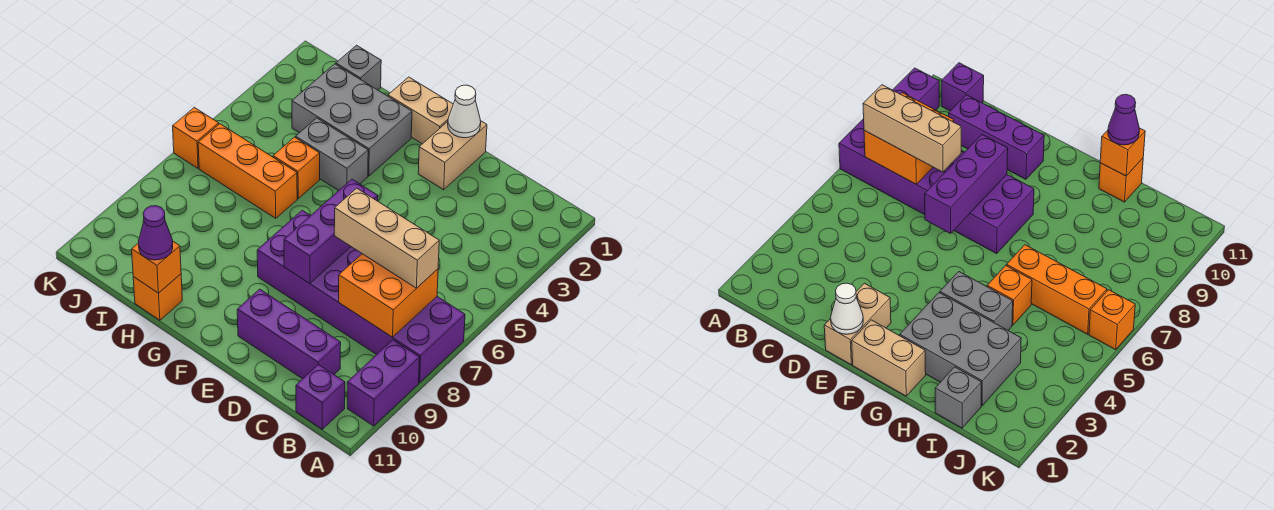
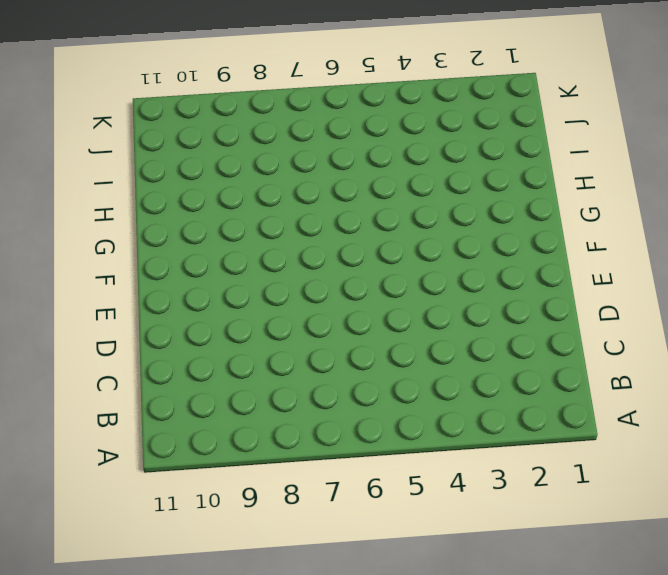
none -> purple 2x6 brick [257,210,465,382]
none -> purple 1x2 brick [347,340,420,426]
none -> purple 1x1 brick [296,364,345,429]

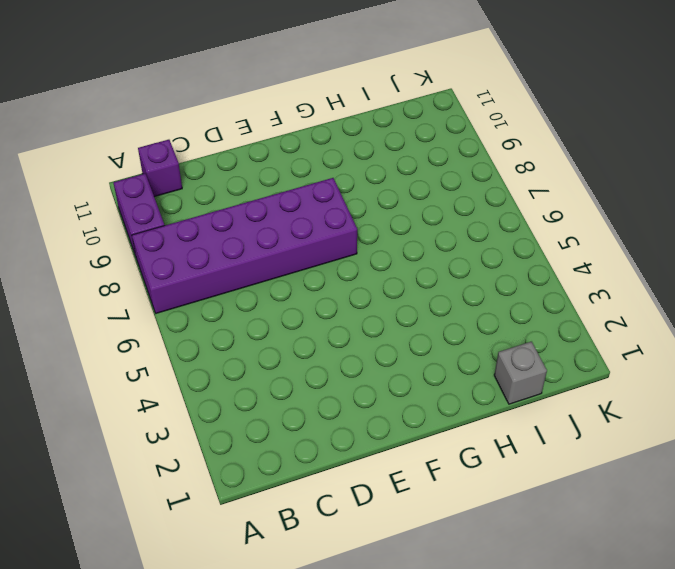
none -> purple 1x3 brick [237,289,341,379]
none -> tan 1x2 brick [418,121,487,190]
none -> tan 1x2 brick [388,77,453,144]

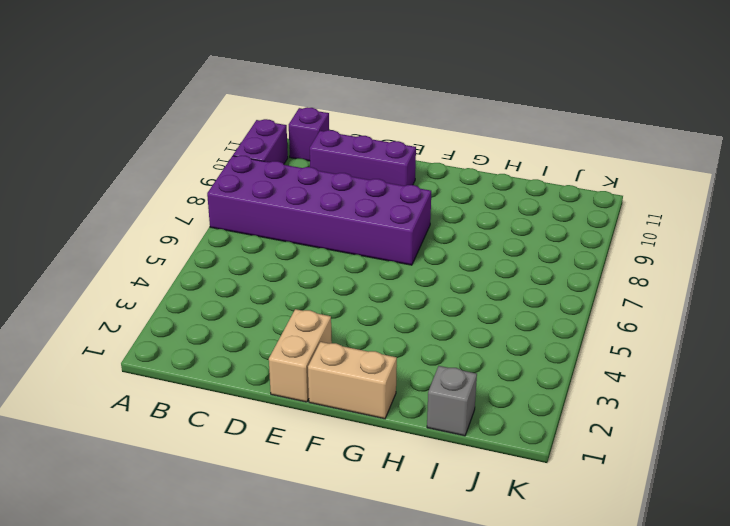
none -> grey 2x3 brick [292,64,412,176]
none -> grey 1x2 brick [296,118,368,191]
none -> orange 1x1 brick [273,137,320,198]

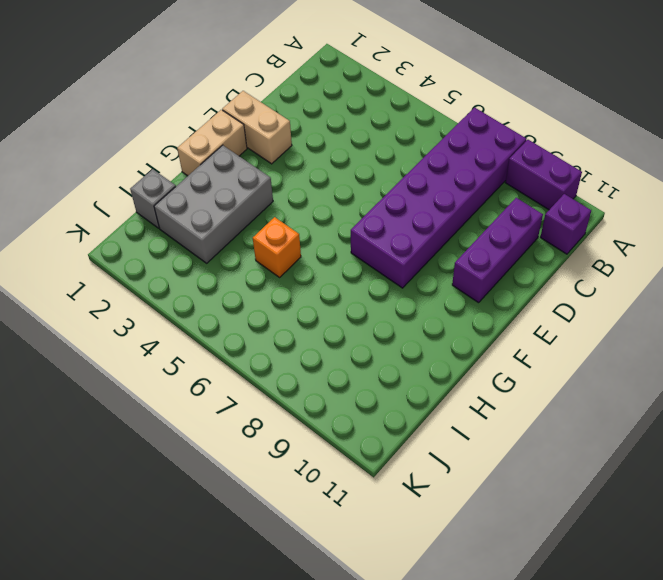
none -> grey 1x2 brick [296,118,368,191]
none -> orange 1x3 brick [198,124,297,218]
none -> orange 1x1 brick [133,274,182,320]

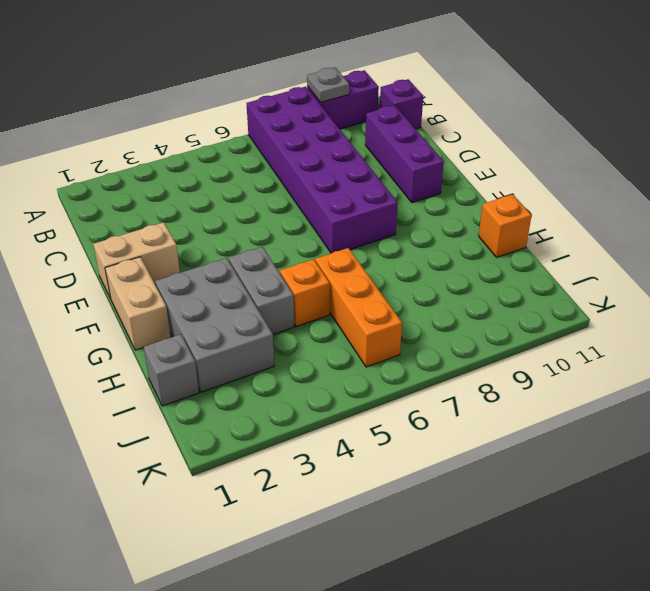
grey 1x1 plate [307,67,349,102] -> none
none -> orange 1x1 brick [173,107,219,168]
none -> orange 2x2 brick [339,254,438,337]
none -> white 1x1 cone [448,85,481,138]

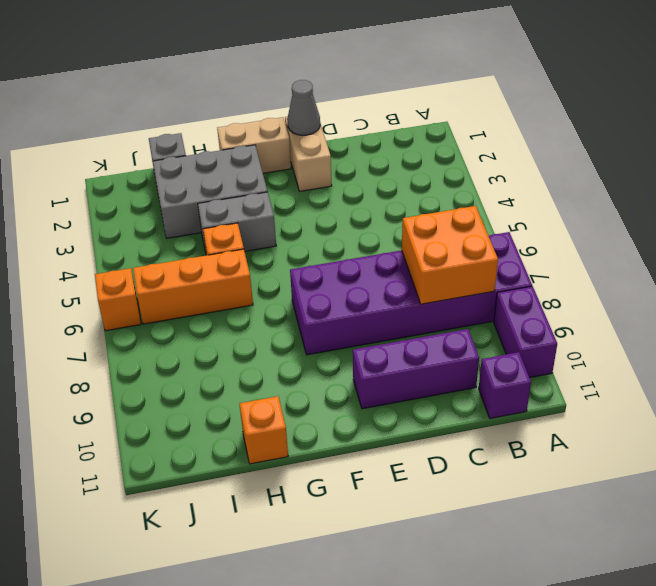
grey 1x1 cone [287,80,320,135] -> white 1x1 cone [448,85,481,138]
none -> purple 1x3 brick [284,179,378,284]
none -> orange 1x1 brick [132,241,181,293]
none -> tan 1x3 brick [334,188,439,288]

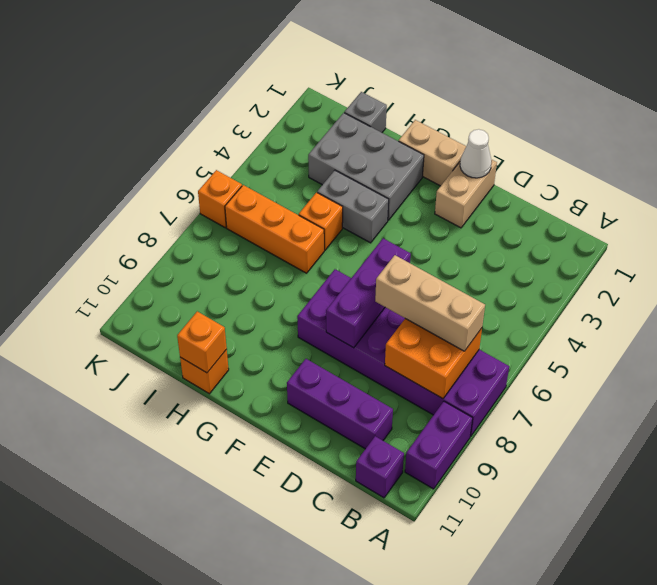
none -> purple 1x1 cone [138,206,173,260]

